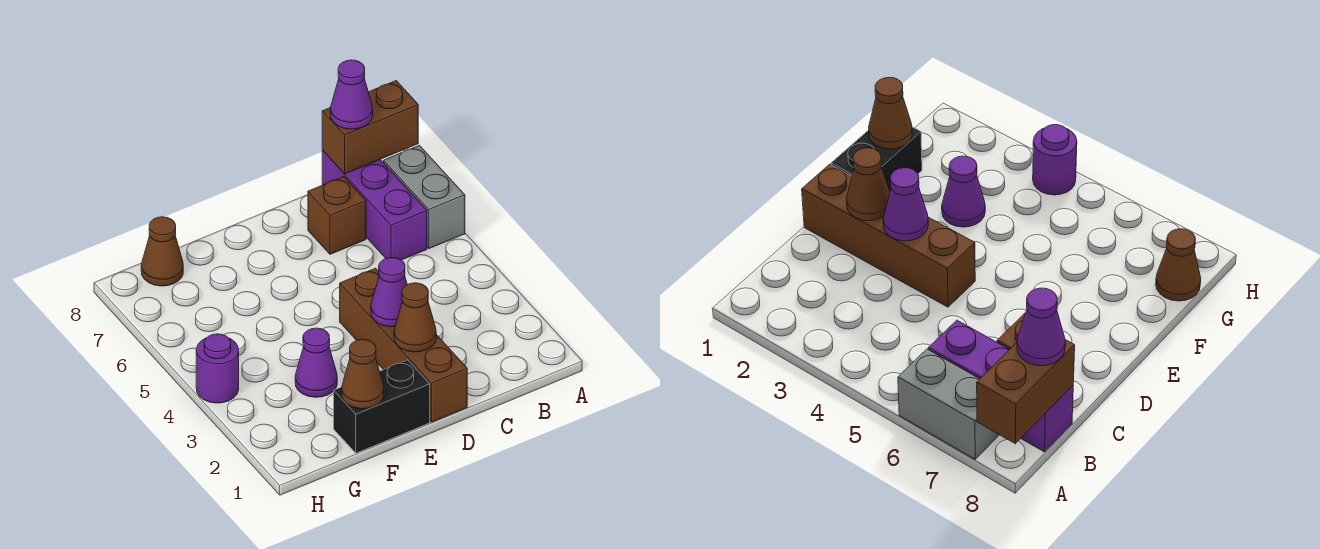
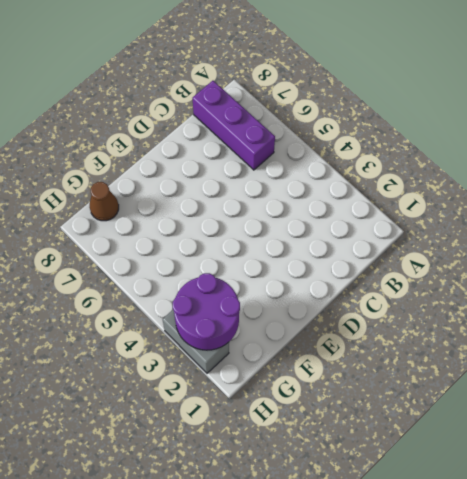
purple 2x2 round brick [173,273,240,350] -> none
grey 1x2 brick [163,310,229,373] -> grey 1x2 brick moved to [384,145,465,248]
none -> brown 1x1 brick [308,177,366,254]
none -> brown 1x4 brick [340,268,467,422]
none -> black 1x2 brick [334,360,430,453]

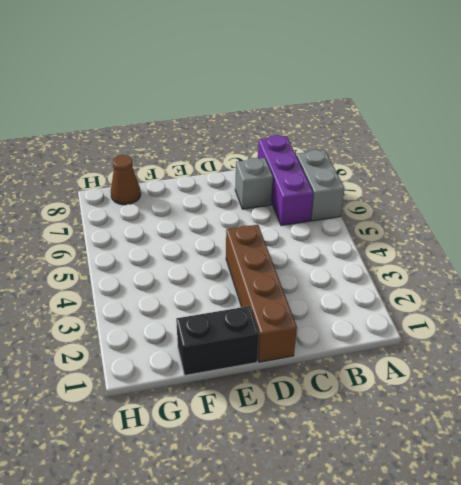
grey 1x1 brick [235,158,273,209] -> brown 1x1 brick [308,177,366,254]
none -> purple 1x1 cone [295,328,337,397]
none -> purple 1x1 round brick [196,334,239,403]
none -> brown 1x2 brick [322,81,418,174]

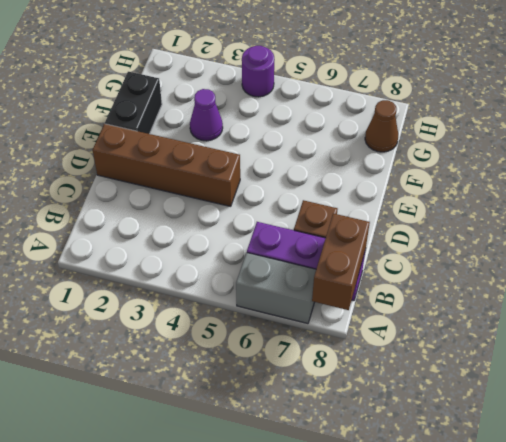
none -> brown 1x1 cone [394,283,436,352]
none -> purple 1x1 cone [371,258,407,327]
none -> brown 1x1 cone [342,339,384,409]

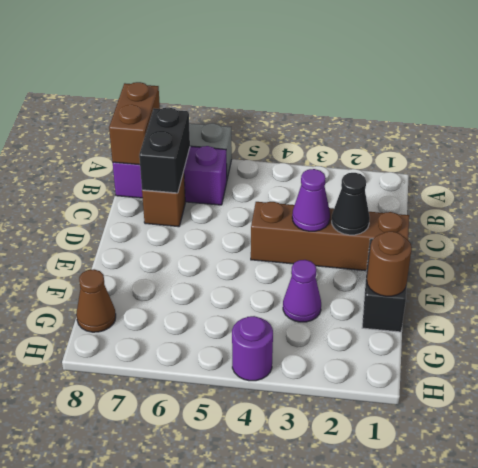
black 1x2 brick [139,107,190,193] -> none
black 1x1 cone [332,173,370,235] -> brown 1x1 cone [394,283,436,352]
brown 1x1 round brick [367,231,412,296] -> brown 1x1 cone [342,339,384,409]
none -> purple 1x1 cone [330,60,373,129]

